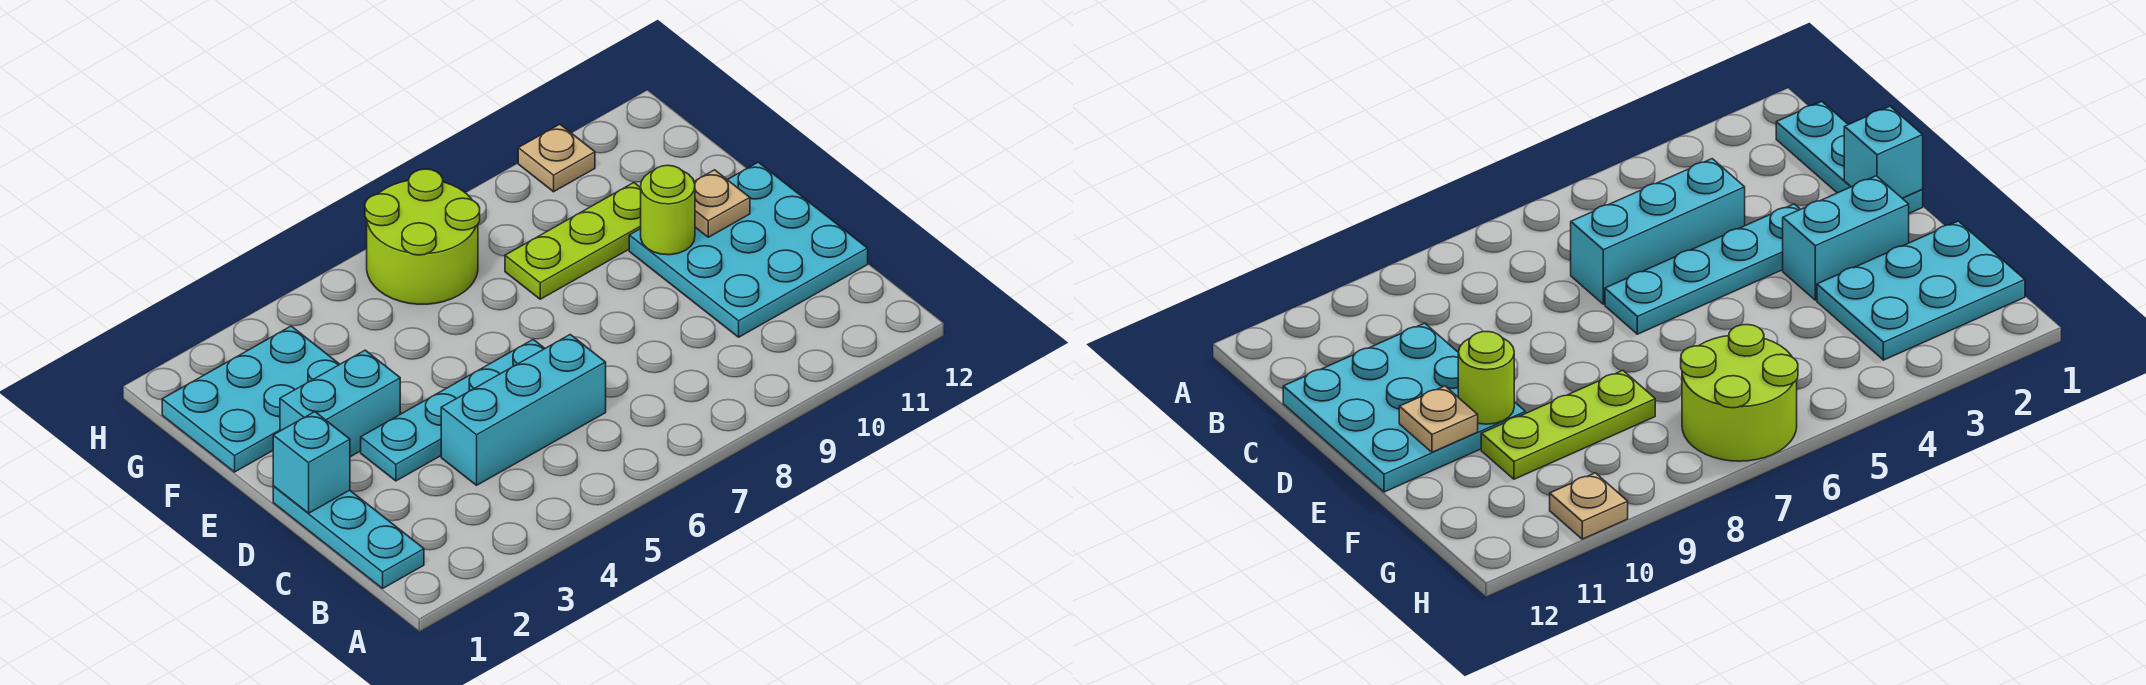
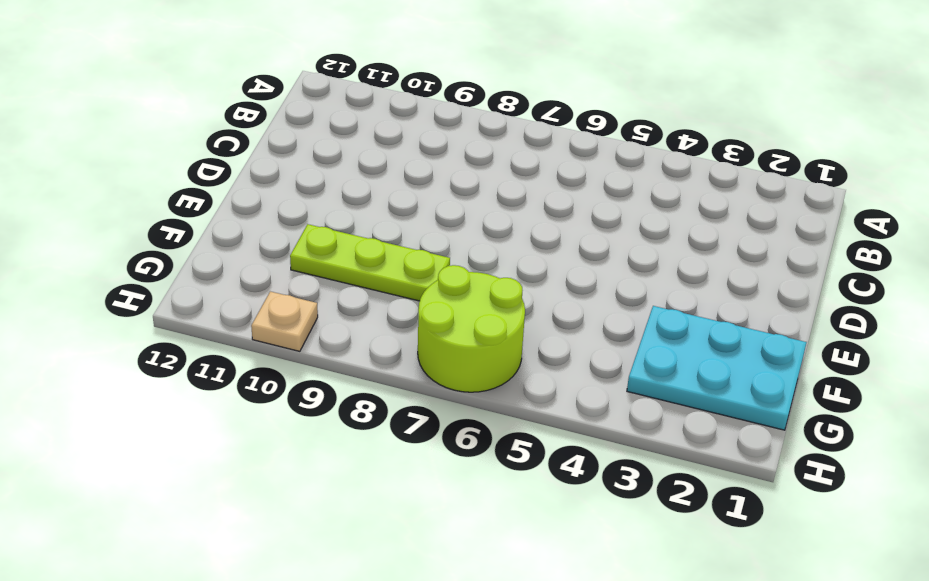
none -> cyan 1x3 plate [273,486,424,588]
none -> cyan 1x3 brick [441,335,606,485]
none -> cyan 3x3 plate [629,162,868,337]

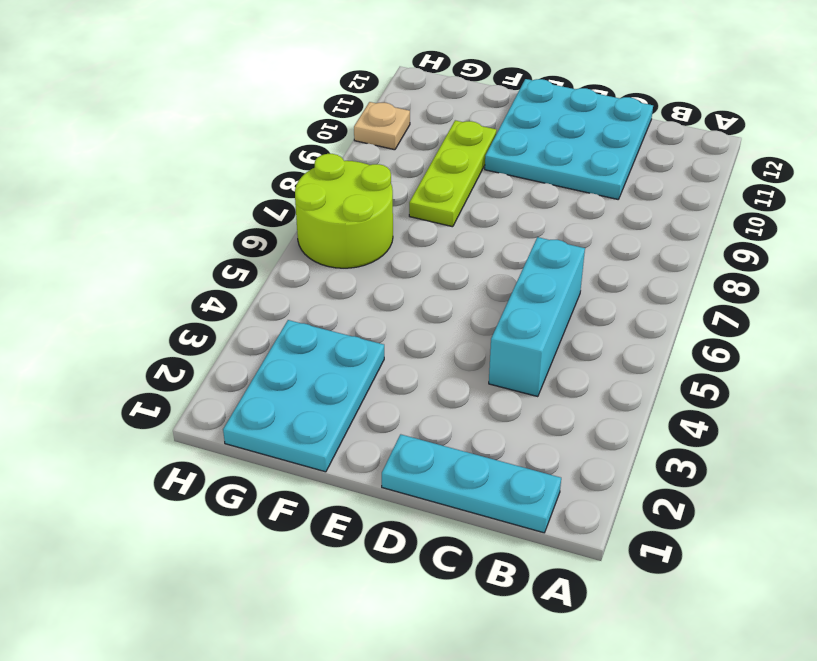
none -> cyan 1x4 plate [361,340,545,481]
none -> cyan 1x2 brick [280,350,400,457]
none -> cyan 1x1 brick [273,412,350,513]

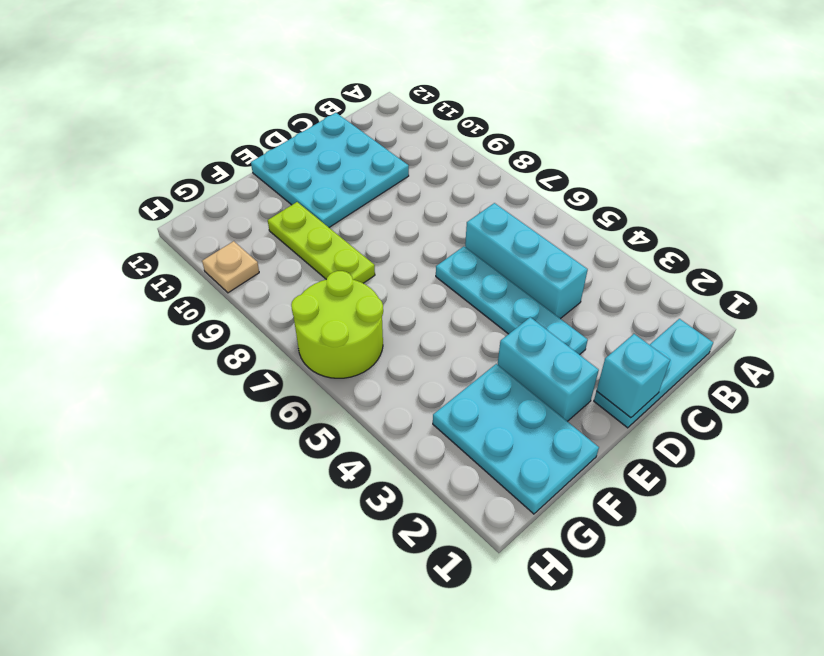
none -> lime 1x1 round brick [641,165,695,255]
none -> tan 1x1 plate [694,170,750,237]

